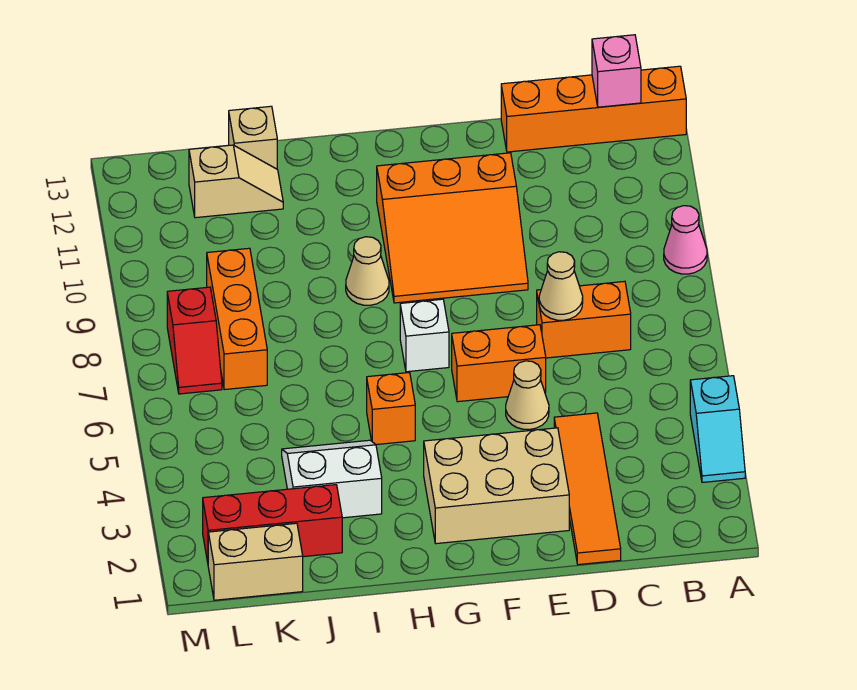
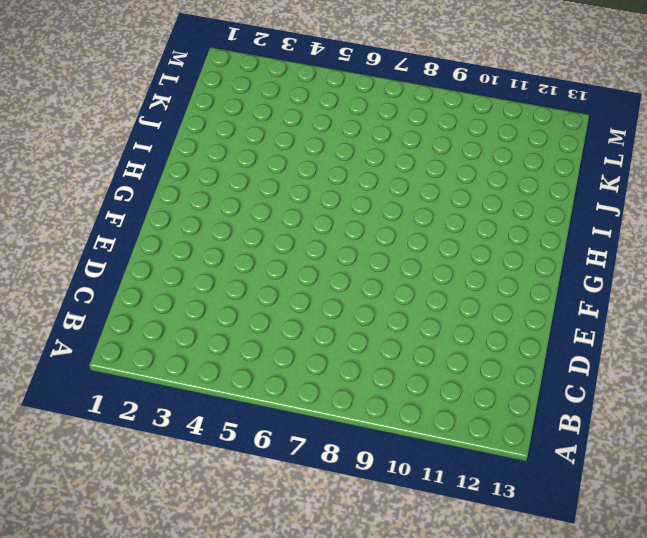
none -> cyan 1x2 slope [690,376,745,482]
none -> pink 1x1 cone [664,206,707,274]
none -> orange 1x4 brick [501,66,686,152]

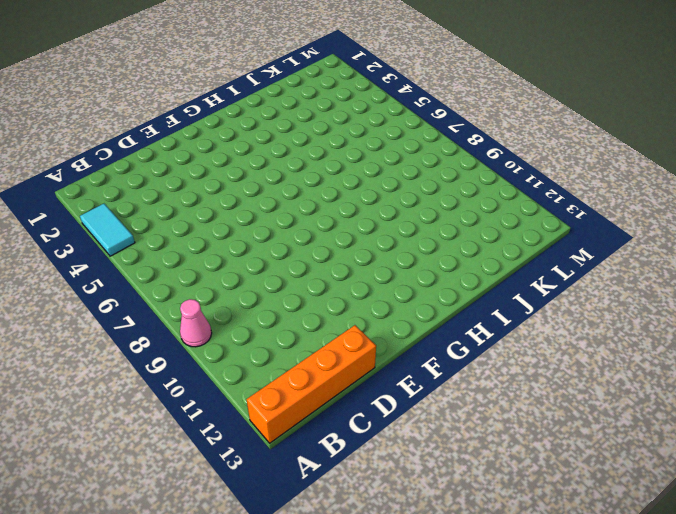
cyan 1x2 tile [80,204,135,256] -> cyan 1x2 slope [690,376,745,482]
none -> orange 1x2 brick [537,281,631,358]
none -> orange 1x4 tile [554,413,621,565]
none -> tan 2x3 brick [424,428,569,544]

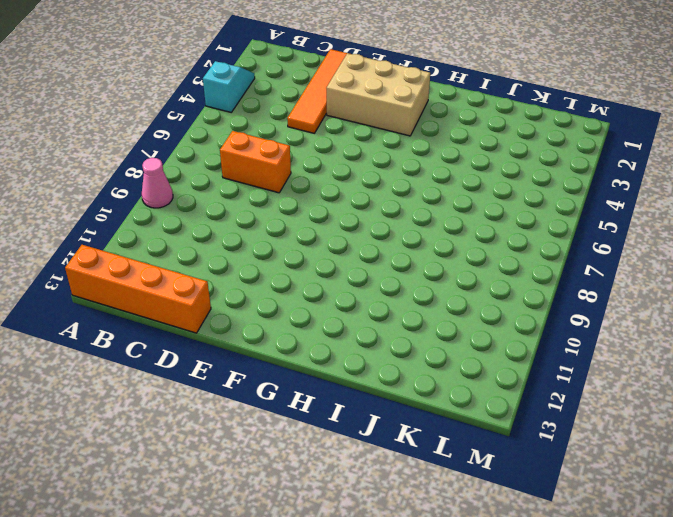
none -> tan 1x1 cone [506,361,549,429]
none -> orange 1x2 brick [452,325,546,402]
none -> orange 3x3 slope [377,153,528,303]

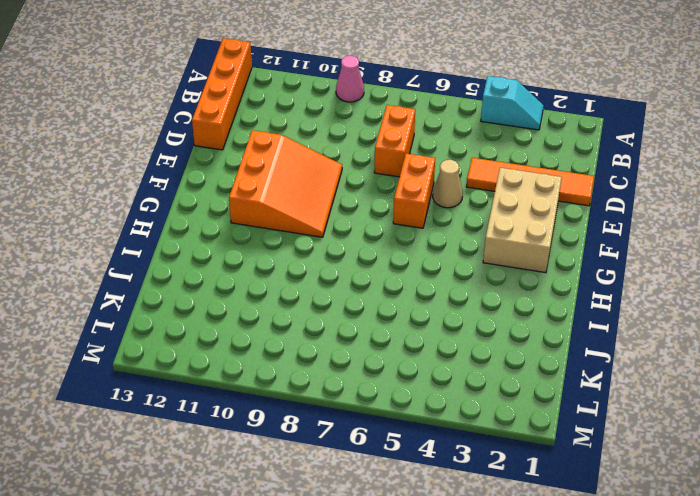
none -> white 1x1 brick [400,299,449,372]
none -> orange 1x1 brick [367,372,415,445]
none -> tan 1x1 cone [346,237,389,305]

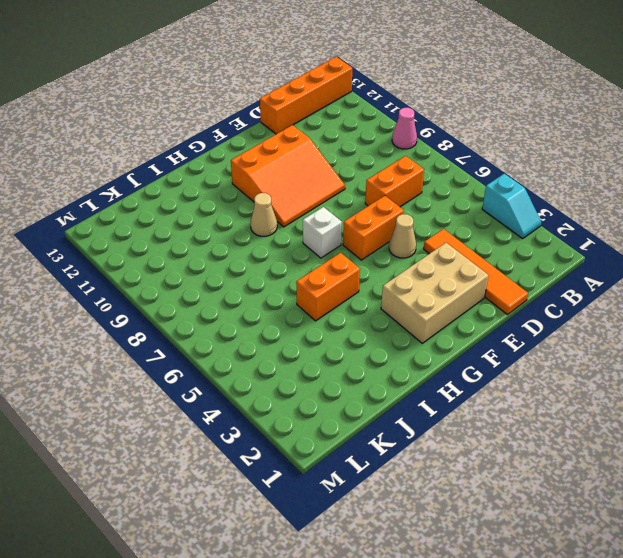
orange 1x2 brick [296,253,360,321] -> orange 1x1 brick [367,372,415,445]
none -> white 2x2 slope [282,440,382,518]
none -> red 1x3 brick [203,485,342,562]
none -> tan 1x2 slope [189,145,283,218]

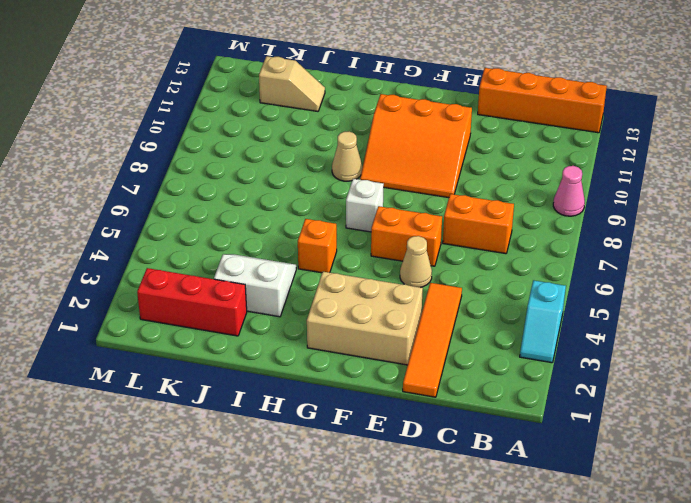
none -> tan 1x1 brick [229,106,277,169]
none -> tan 1x2 brick [208,523,303,600]
none -> orange 1x3 brick [207,248,267,390]

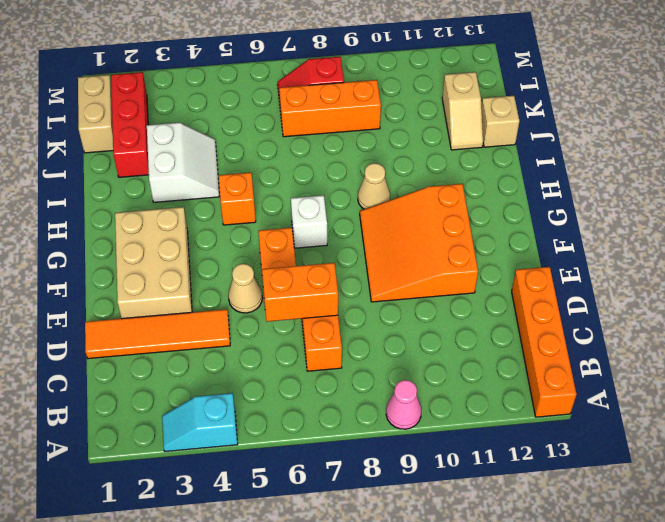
orange 1x2 brick [262,263,338,322] -> tan 1x1 cone [539,252,583,320]
none -> pink 1x1 brick [592,35,641,107]

